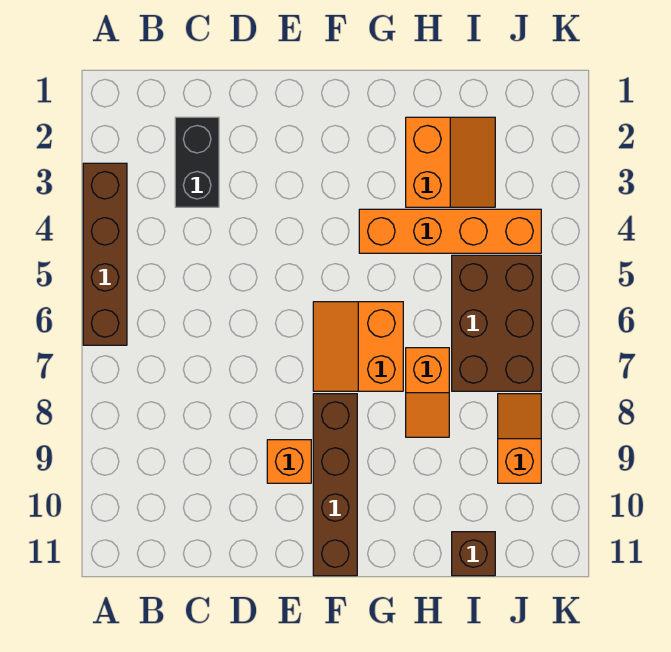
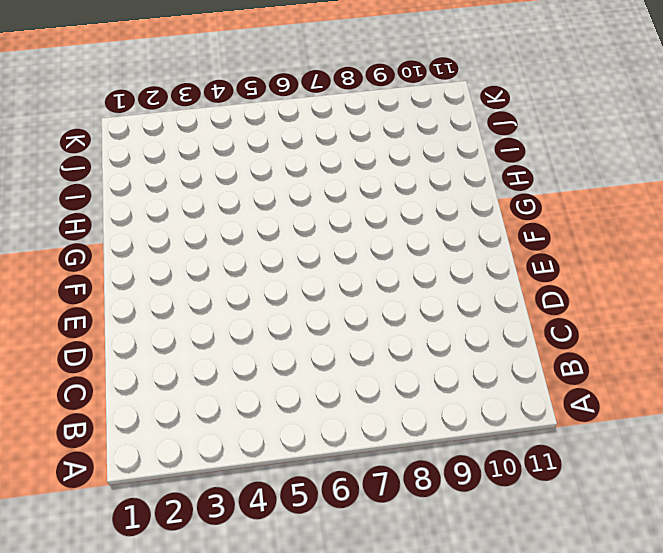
none -> brown 1x4 brick [83,163,127,345]
none -> black 1x2 brick [175,117,219,207]

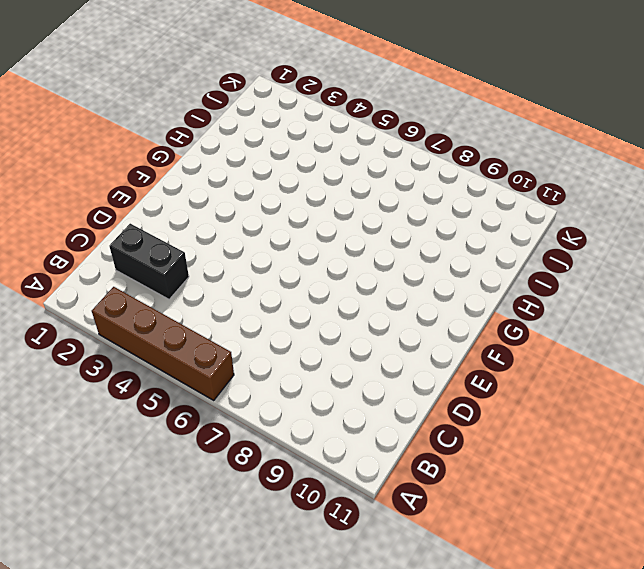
none -> orange 1x1 brick [267,440,311,483]
none -> orange 2x2 slope [313,302,403,391]

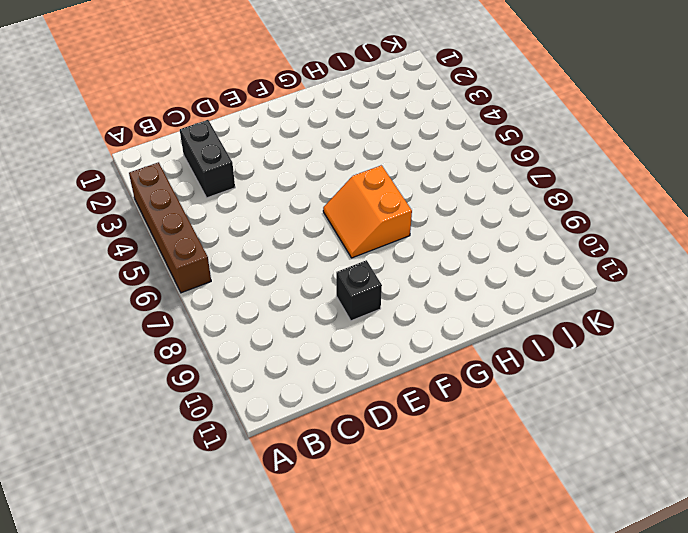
black 1x1 brick [336,260,382,321] -> orange 1x1 brick [267,440,311,483]
none -> brown 1x4 brick [313,394,357,576]
none -> orange 1x4 brick [359,209,541,253]

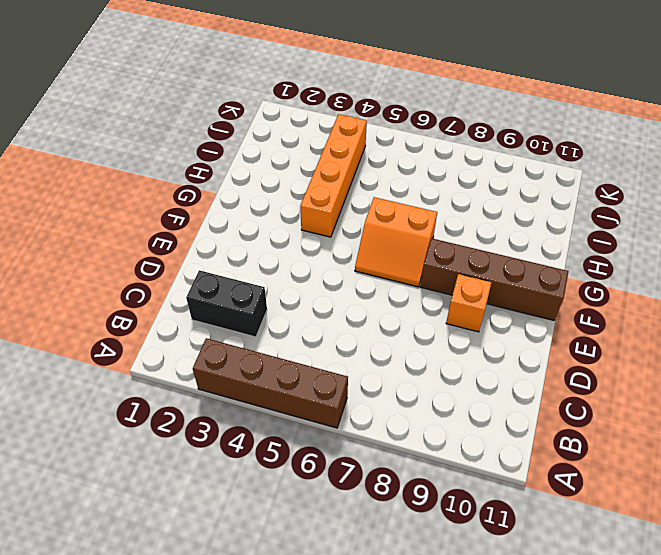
none -> orange 2x2 slope [406,117,495,207]
none -> orange 1x2 slope [406,348,449,437]

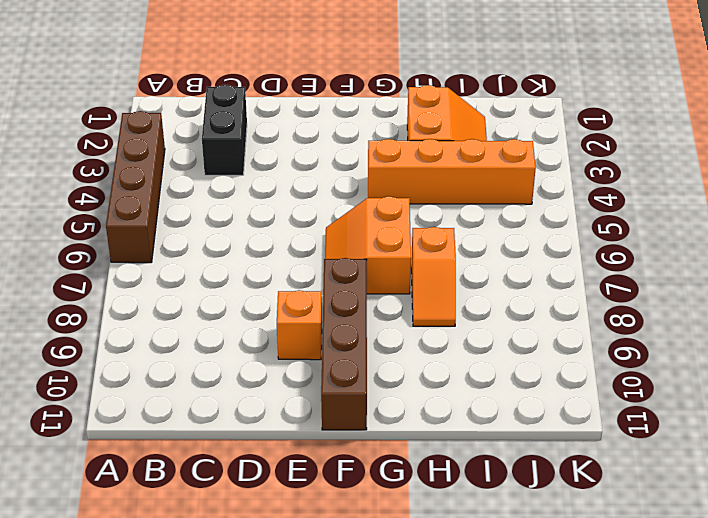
none -> brown 2x3 brick [452,255,541,391]
none -> brown 1x1 brick [452,532,495,576]

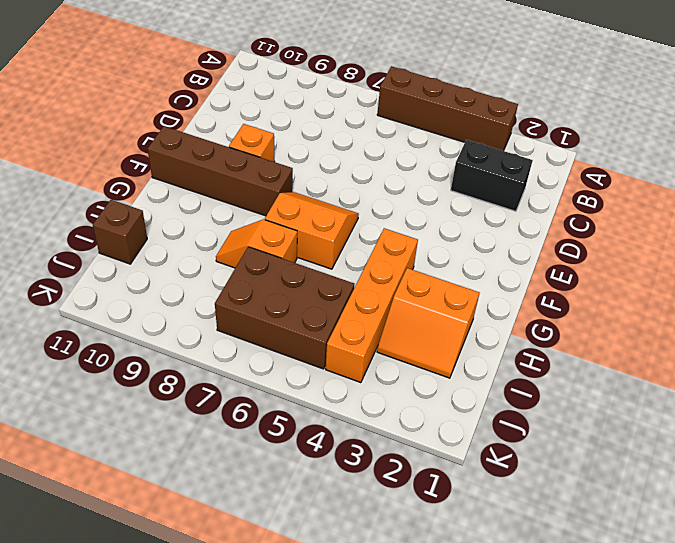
none -> orange 1x2 slope [498,394,541,483]

